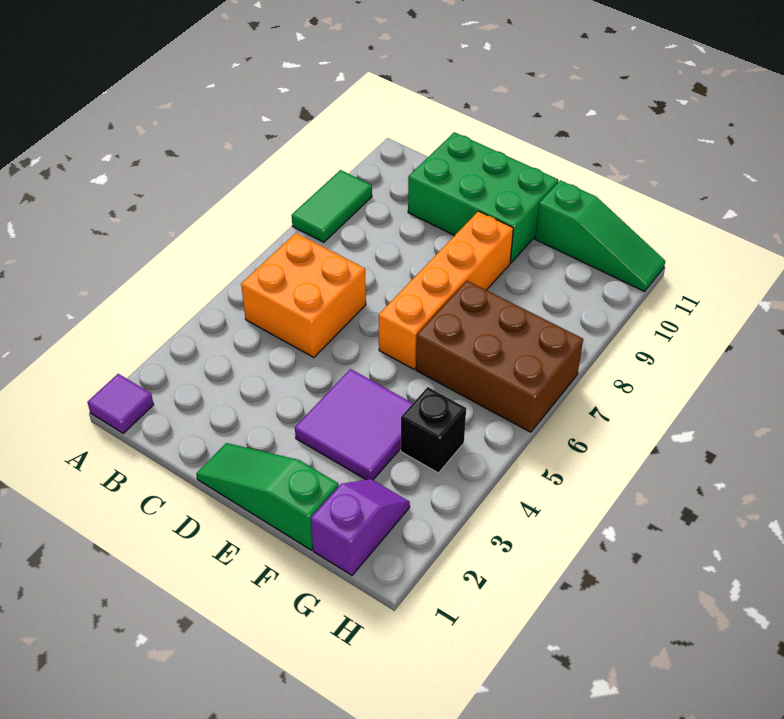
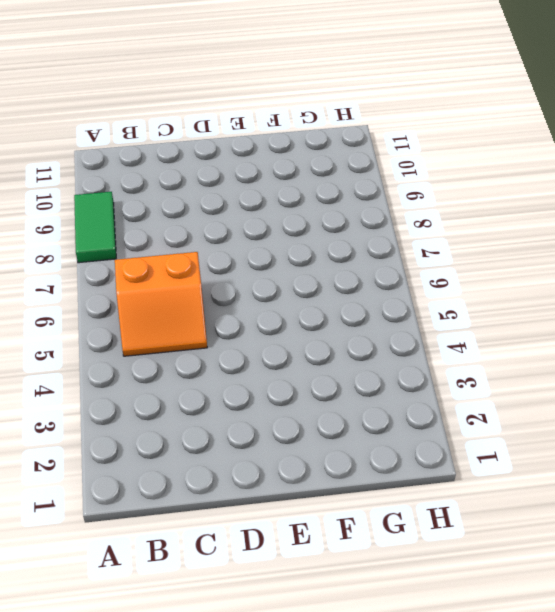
orange 2x2 slope [115,252,207,356] -> orange 2x2 brick [241,233,366,357]
none -> purple 1x1 tile [87,374,154,433]
none -> green 2x3 brick [408,132,558,263]

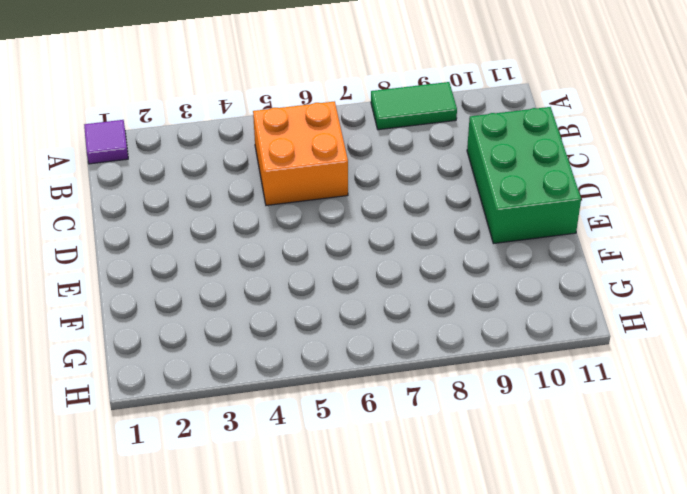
none -> green 1x3 slope [196,443,339,550]
none -> purple 2x2 tile [295,369,413,480]

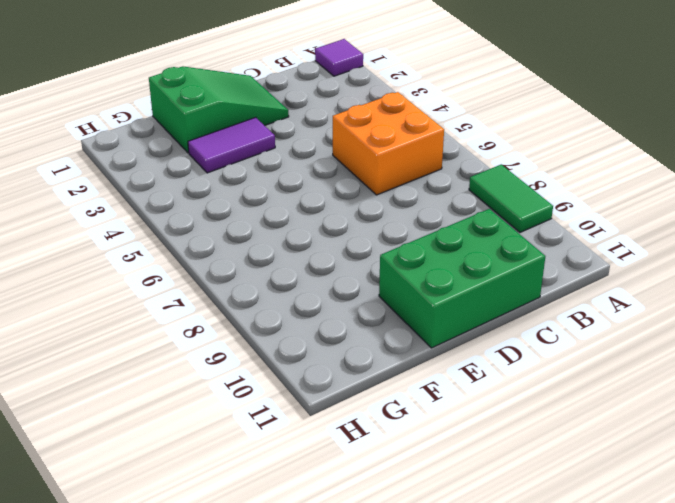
green 2x3 slope [149,66,289,153] -> green 1x3 slope [196,443,339,550]
purple 1x2 tile [188,117,275,173] -> purple 2x2 tile [295,369,413,480]
none -> orange 1x4 brick [378,211,513,369]
none -> brown 2x3 brick [416,281,583,432]

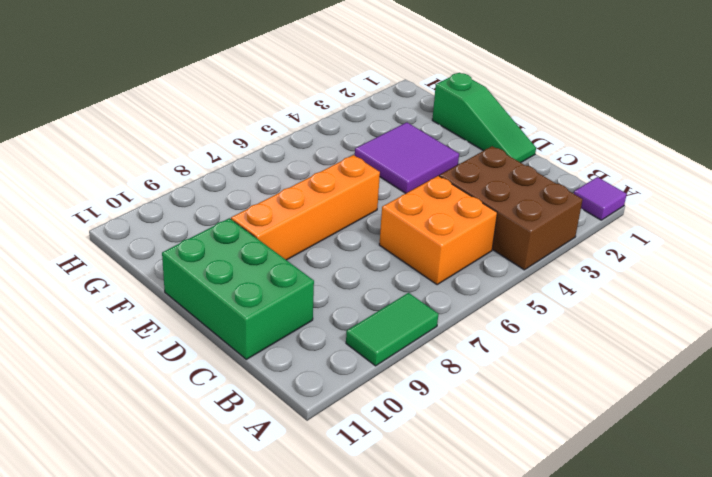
brown 2x3 brick [440,146,583,270] -> brown 2x3 brick moved to [416,281,583,432]
none -> green 1x3 slope [535,180,665,291]
none -> purple 1x2 slope [311,479,410,575]

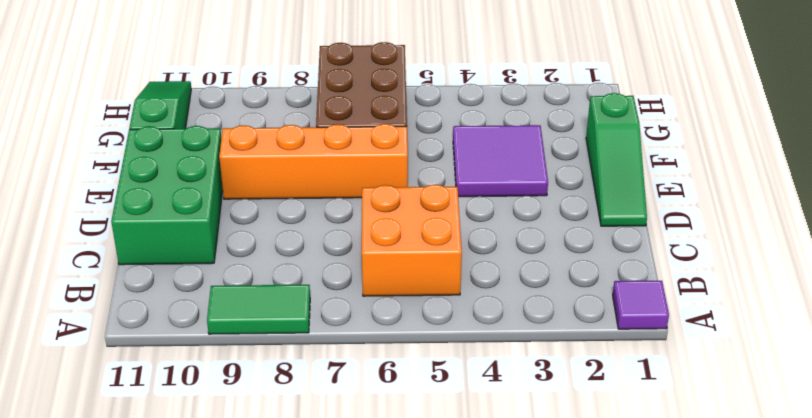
none -> purple 1x2 slope [311,479,410,575]
none -> black 1x1 brick [401,387,466,473]

